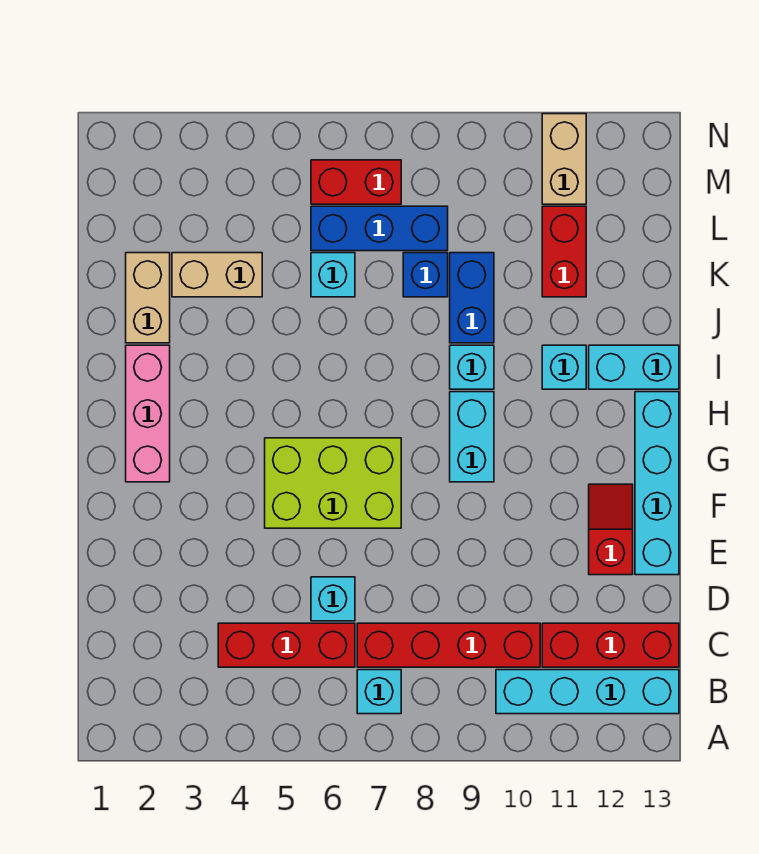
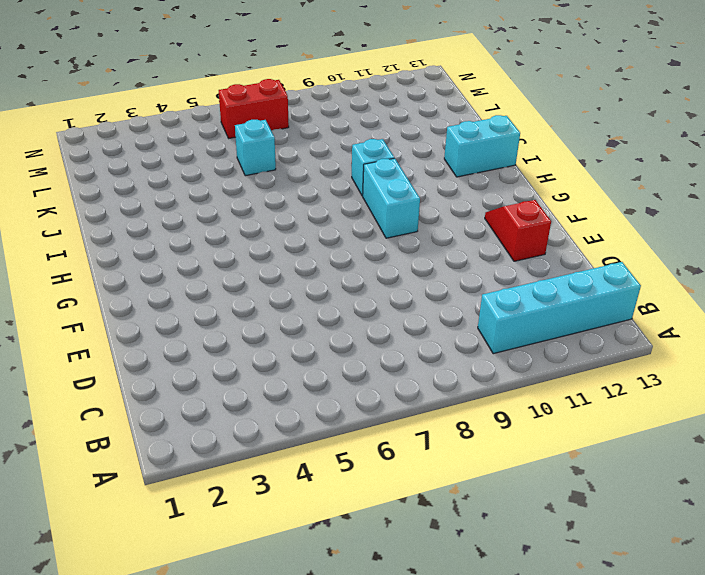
none -> cyan 1x1 brick [357,670,401,714]
none -> red 1x3 brick [218,623,355,667]
none -> red 1x4 brick [357,623,540,667]

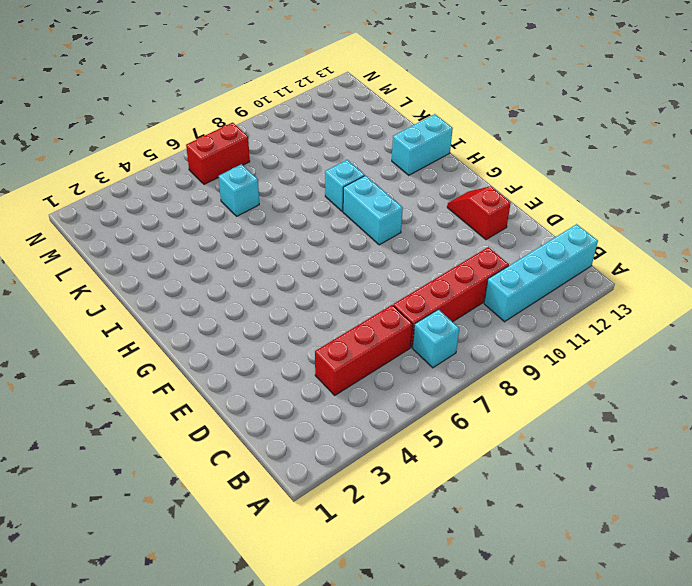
none -> red 1x3 brick [542,623,679,667]
none -> cyan 1x1 brick [311,577,355,621]
none -> cyan 1x4 brick [635,392,679,575]

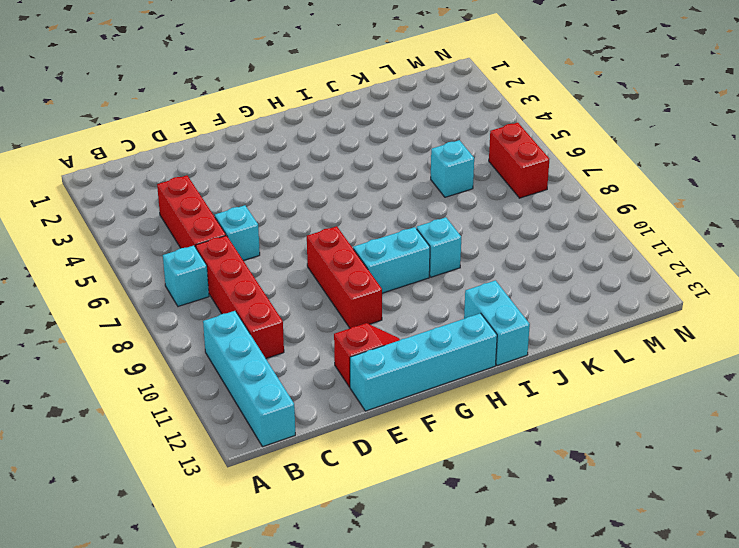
red 1x3 brick [307,226,382,328] -> red 1x3 brick moved to [542,623,679,667]
none -> lime 2x3 brick [265,438,401,528]
none -> pink 1x3 brick [126,345,170,482]
none -> cyan 1x1 brick [542,345,586,389]

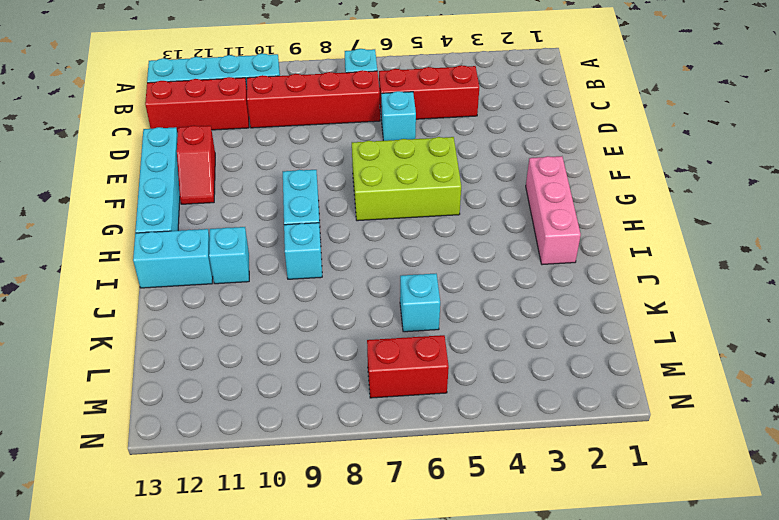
none -> tan 1x2 brick [126,253,170,343]
none -> blue 1x2 brick [450,253,494,343]
none -> tan 1x2 brick [172,253,262,297]

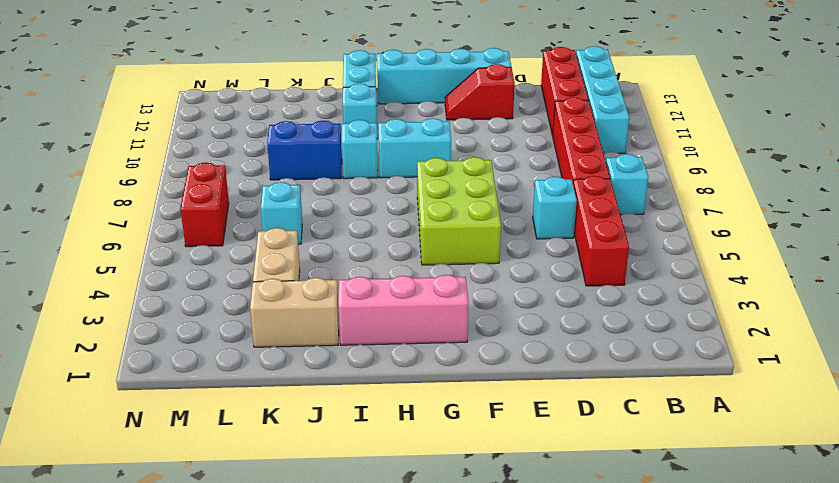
none -> blue 1x1 brick [403,253,448,297]
none -> red 1x2 brick [542,206,586,297]
none -> blue 1x3 brick [311,206,448,251]

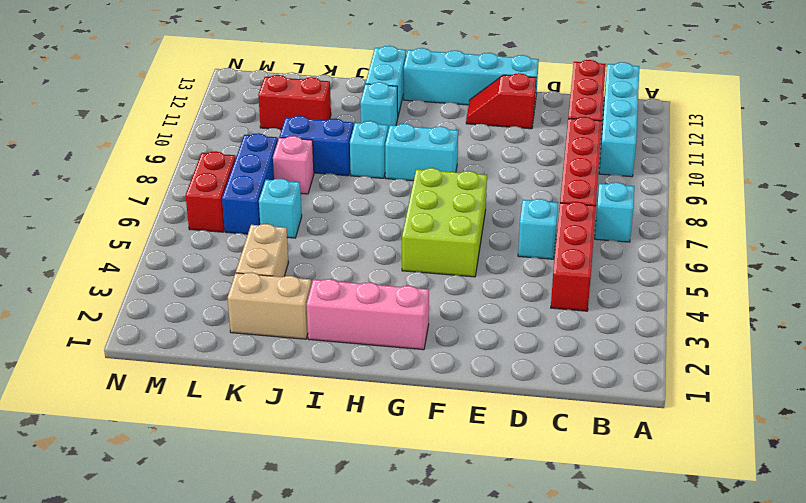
pink 1x1 brick [273,136,314,194] -> blue 1x1 brick [403,253,448,297]
none -> tan 1x2 brick [542,114,586,204]

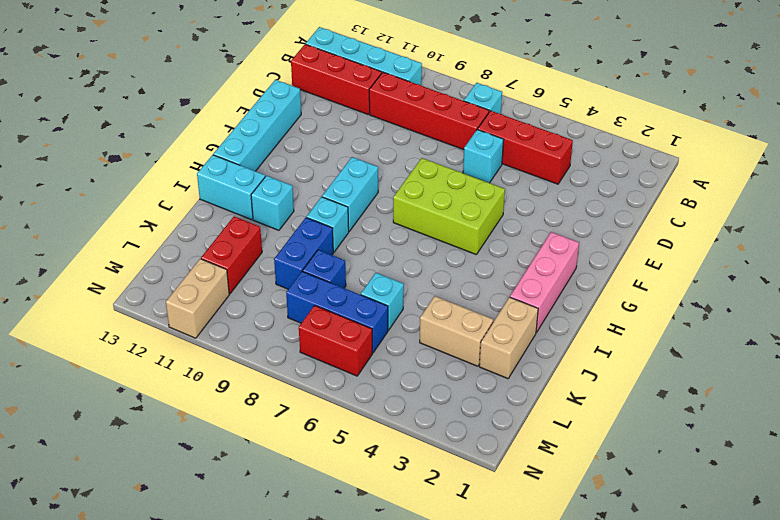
none -> red 1x2 slope [589,484,633,575]

